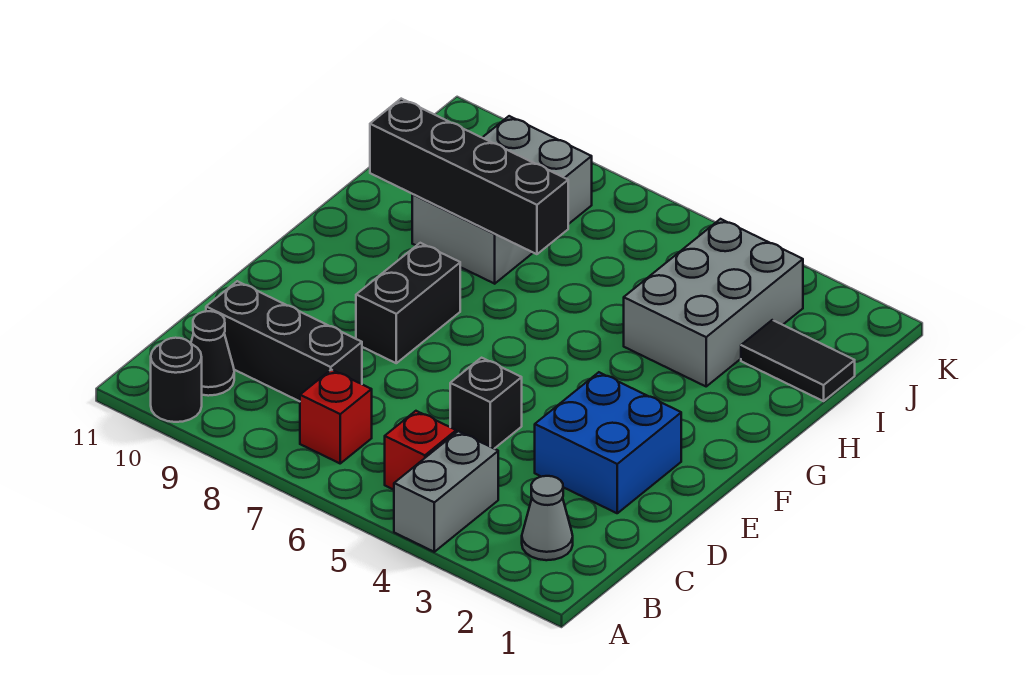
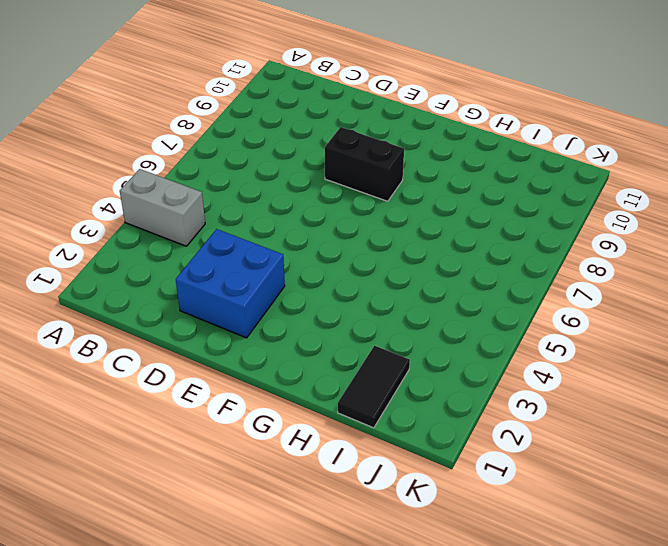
none -> black 1x1 round brick [151,338,202,422]
none -> grey 1x1 cone [522,476,573,560]
none -> red 1x1 brick [385,411,456,490]

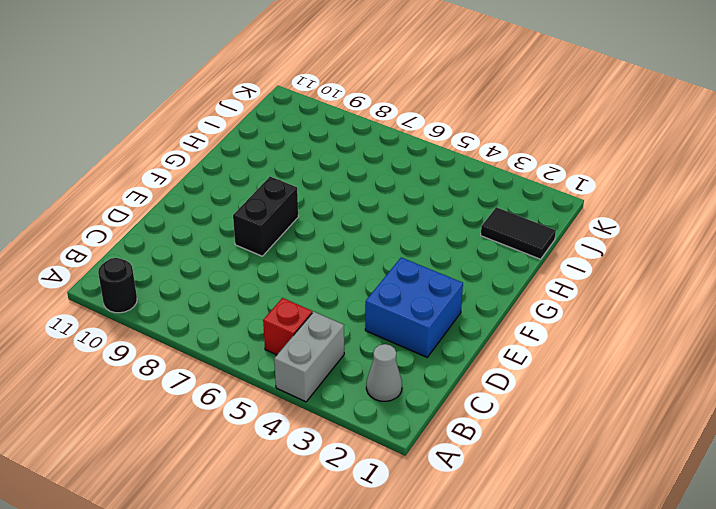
none -> red 1x1 brick [300,370,372,463]
none -> black 1x1 cone [191,311,234,396]
none -> black 1x3 brick [206,281,362,401]

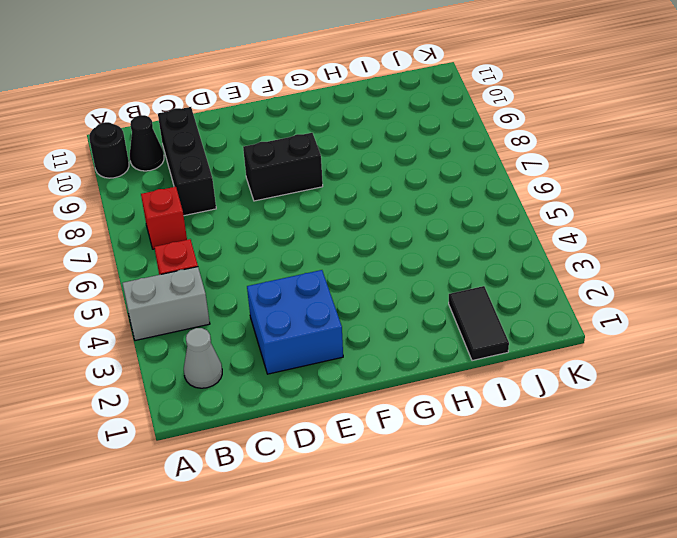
none -> black 1x1 brick [450,358,522,449]
none -> grey 2x3 brick [624,219,803,386]
none -> grey 2x3 brick [412,116,592,284]

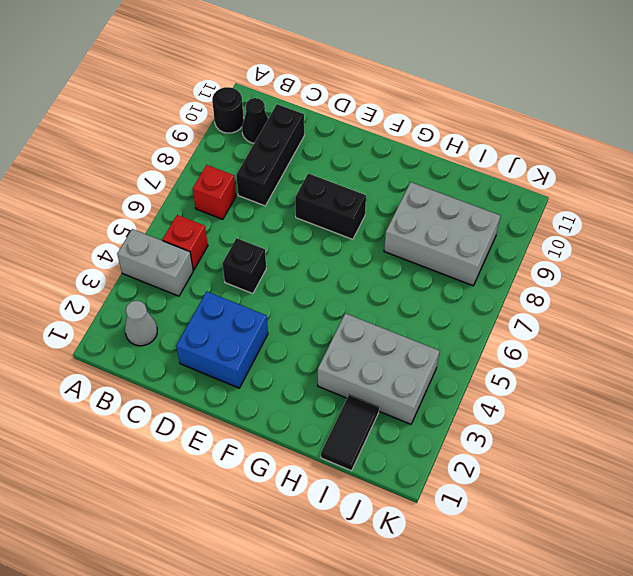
none -> black 1x4 brick [370,99,568,254]

